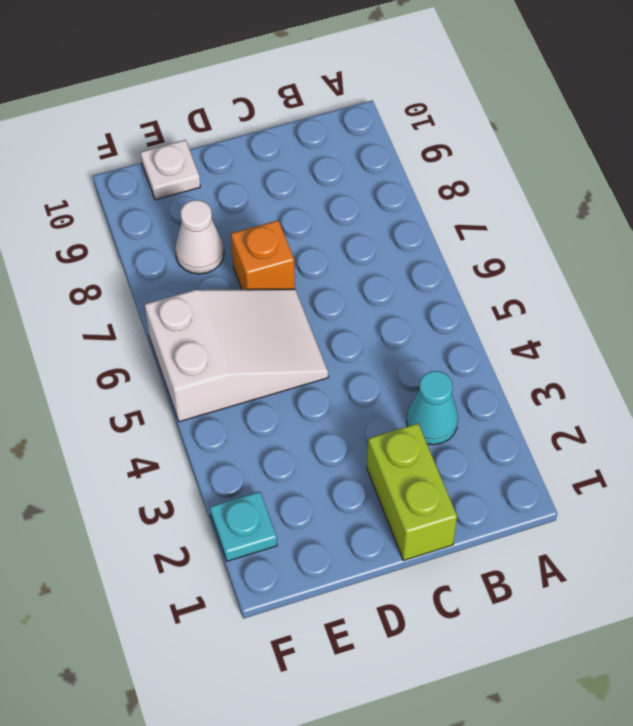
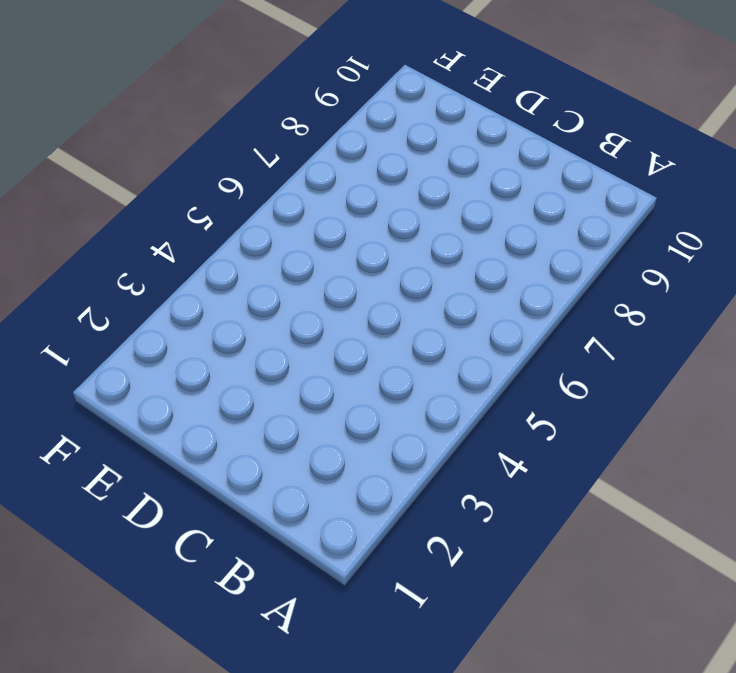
none -> cyan 1x1 cone [407,371,458,445]
none -> lime 1x2 brick [367,423,457,560]

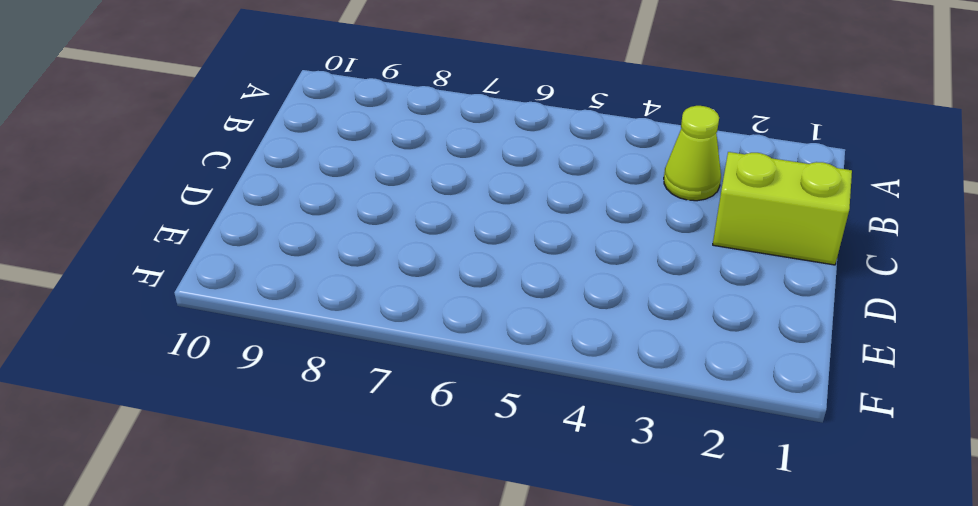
lime 1x1 cone [664,106,721,201] -> cyan 1x1 cone [407,371,458,445]
none -> white 2x3 slope [145,289,328,422]
none -> orange 1x1 brick [231,220,295,290]

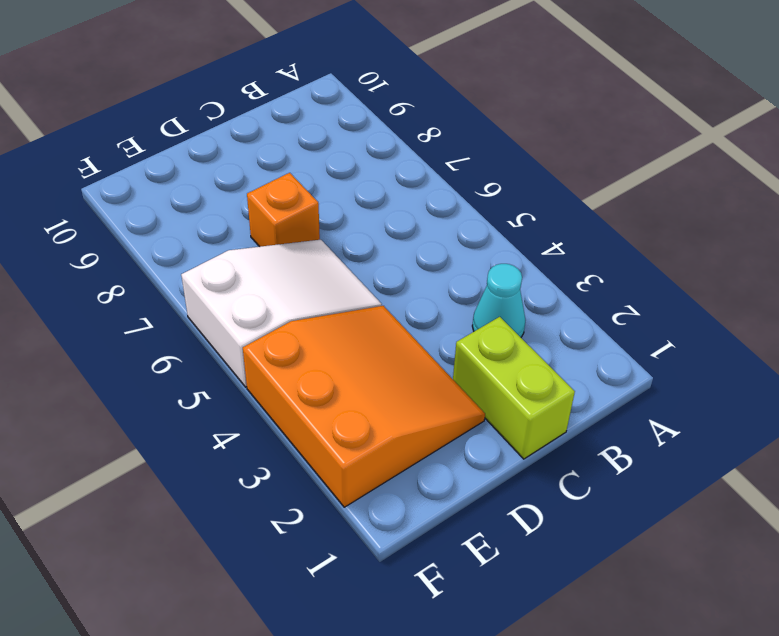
orange 3x3 slope [243,306,485,507] -> cyan 1x1 plate [210,492,277,561]
none -> white 1x1 cone [175,200,224,274]
none -> white 1x1 plate [140,140,200,200]

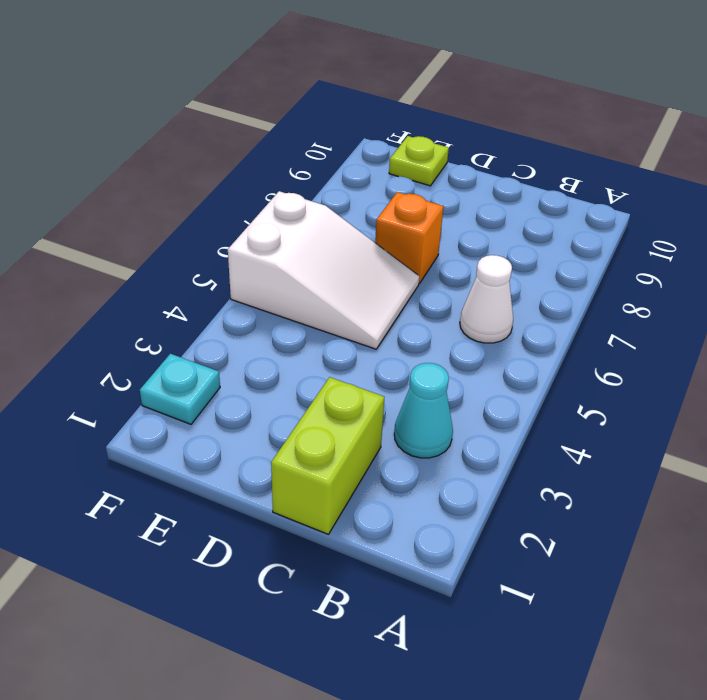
white 1x1 cone [460,255,513,343] -> white 1x1 cone moved to [175,200,224,274]
lime 1x1 plate [389,136,449,186] -> white 1x1 plate [140,140,200,200]

